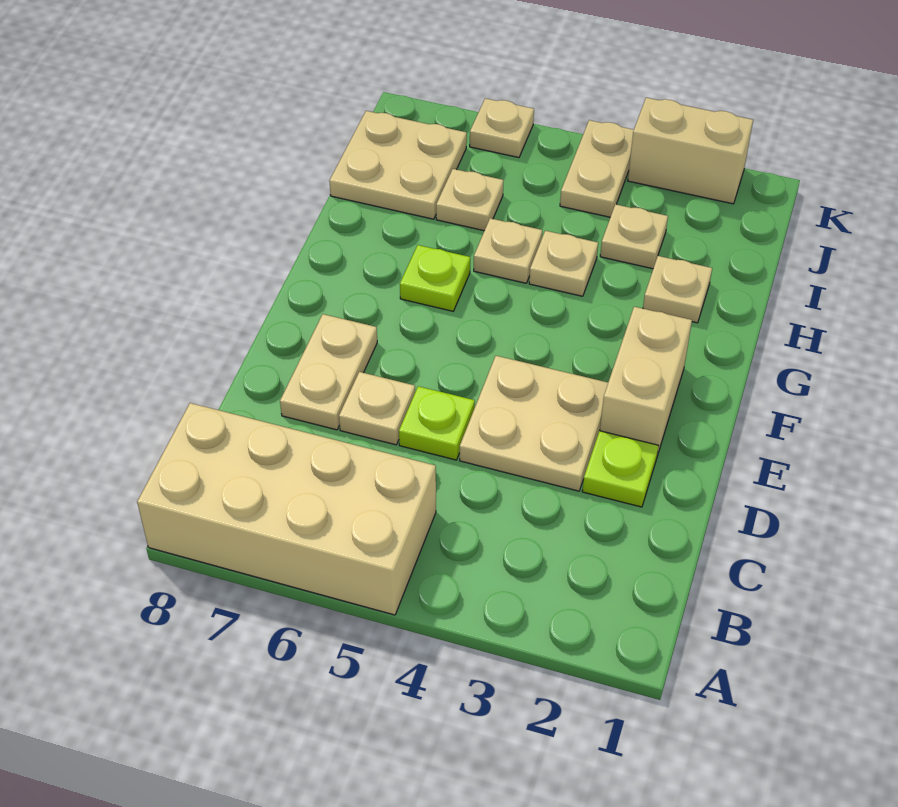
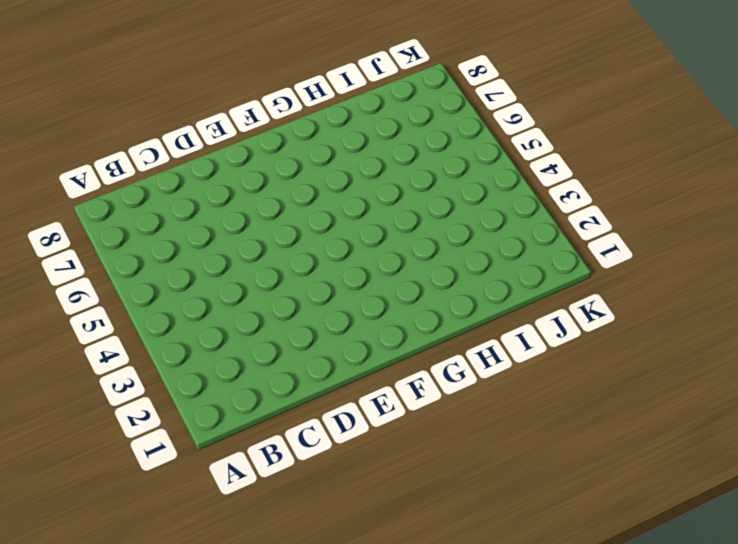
none -> tan 2x4 brick [137,403,436,615]
none -> lime 1x1 plate [582,431,658,507]
none -> tan 2x2 plate [460,356,608,491]

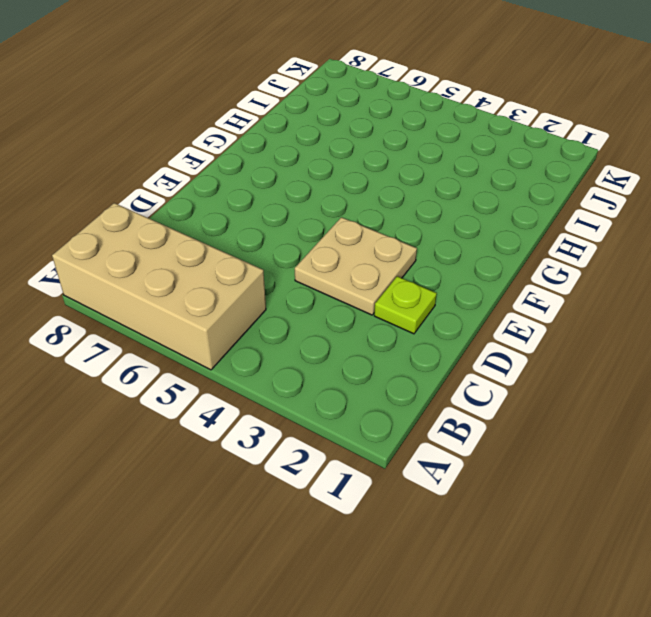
none -> lime 1x1 plate [399,386,475,460]
none -> tan 1x1 plate [339,372,415,445]
none -> tan 1x2 plate [280,314,377,430]

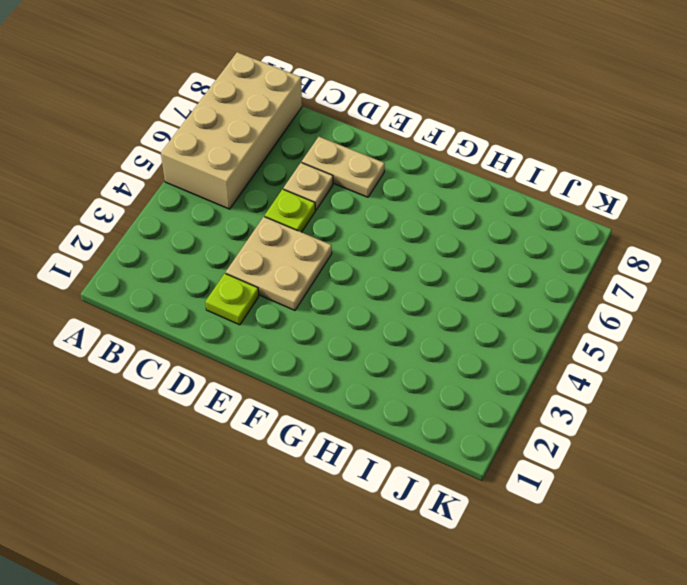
none -> tan 1x2 brick [600,307,692,456]
none -> lime 1x1 plate [400,245,470,311]
none -> tan 1x1 plate [643,256,712,323]

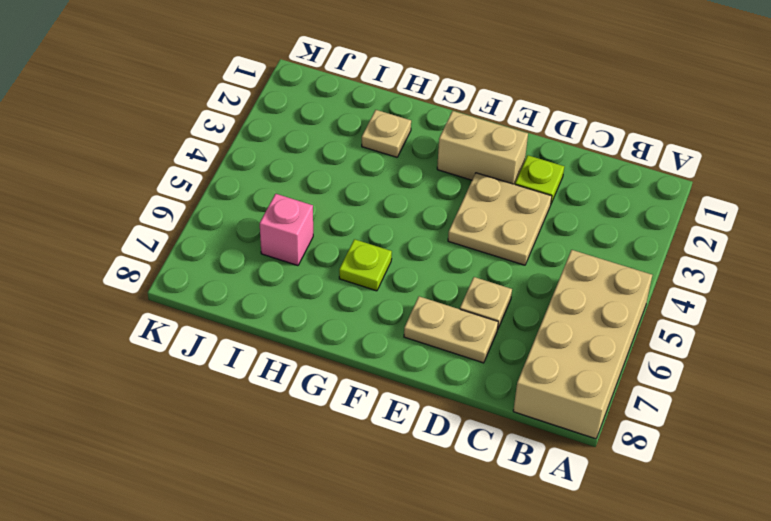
pink 1x1 brick [260,194,313,266] -> tan 1x1 plate [436,169,504,231]
none -> lime 1x1 plate [399,386,475,460]
none -> tan 1x1 plate [529,231,598,296]
none -> tan 1x1 plate [474,218,542,283]

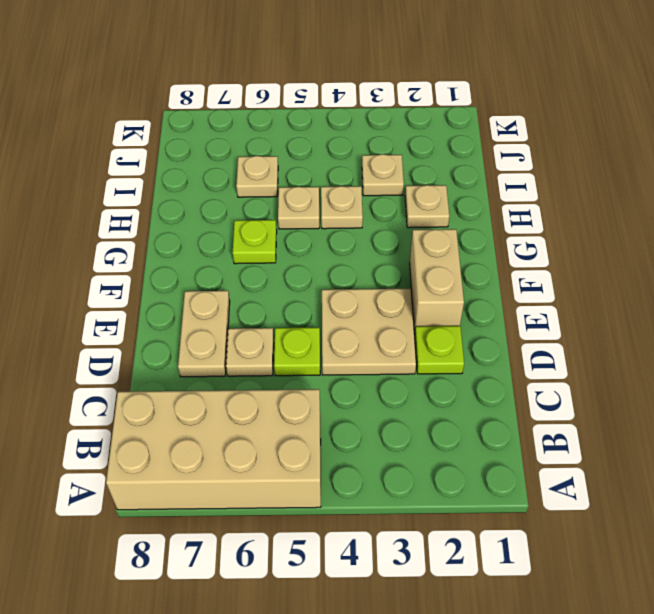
none -> tan 2x2 plate [329,111,467,219]
none -> tan 1x2 plate [560,120,634,217]
none -> tan 1x2 brick [628,98,753,204]

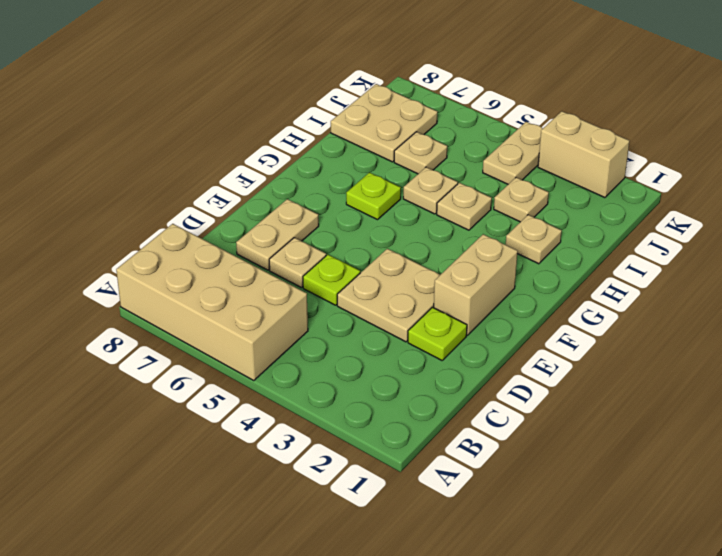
none -> tan 1x1 plate [470,98,534,158]

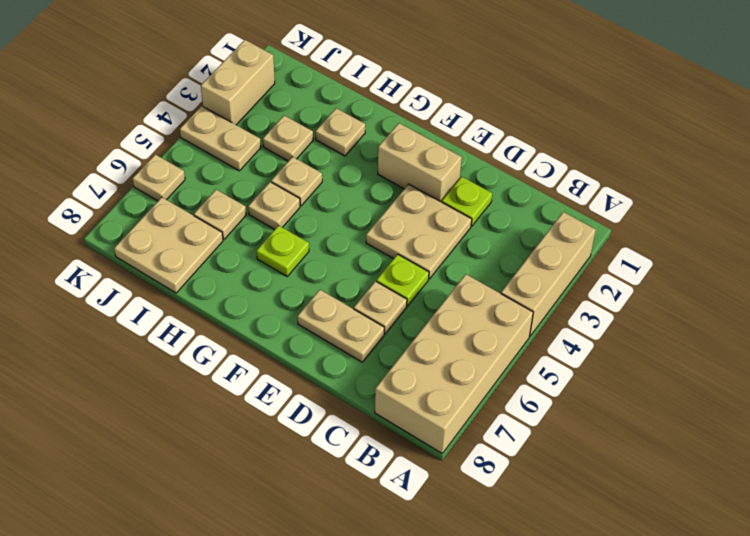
tan 1x3 brick [501,212,596,336] -> none

